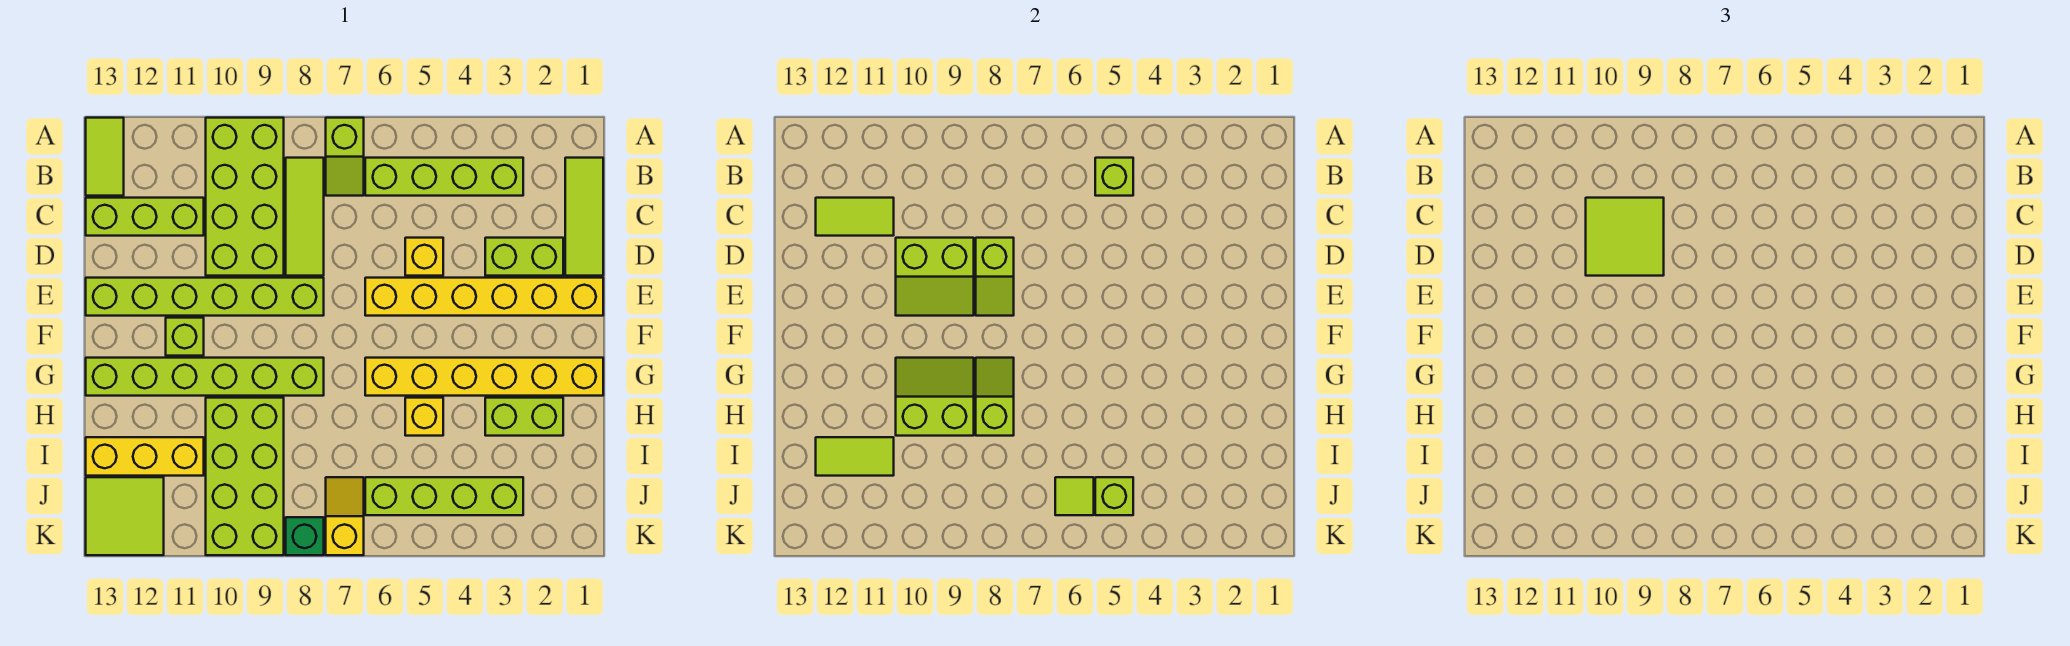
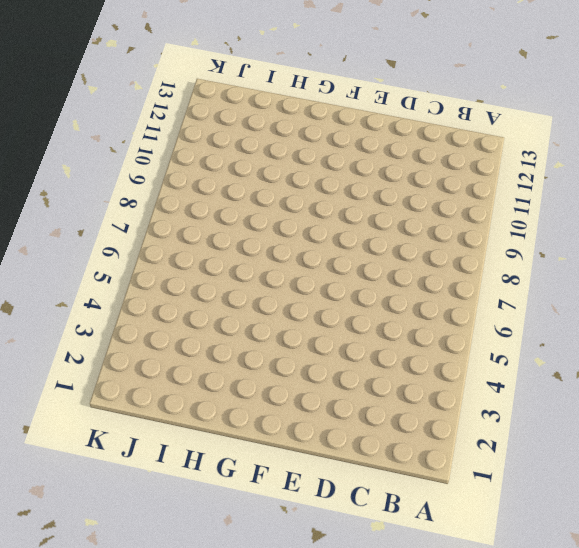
none -> lime 1x2 slope [326,118,364,196]
none -> lime 2x4 brick [206,118,284,276]
none -> lime 1x2 tile [86,118,124,196]
none -> lime 1x3 tile [565,158,603,276]

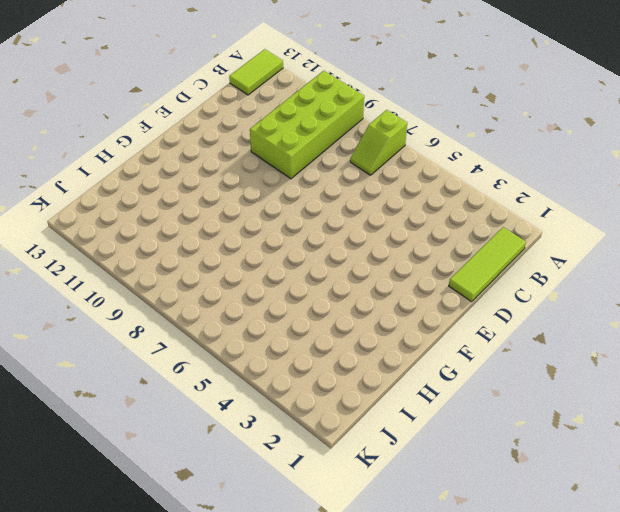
none -> lime 1x4 brick [365,158,523,196]
none -> lime 1x3 tile [286,158,324,276]
none -> lime 1x3 brick [86,198,204,236]
none -> lime 1x2 brick [485,238,563,276]

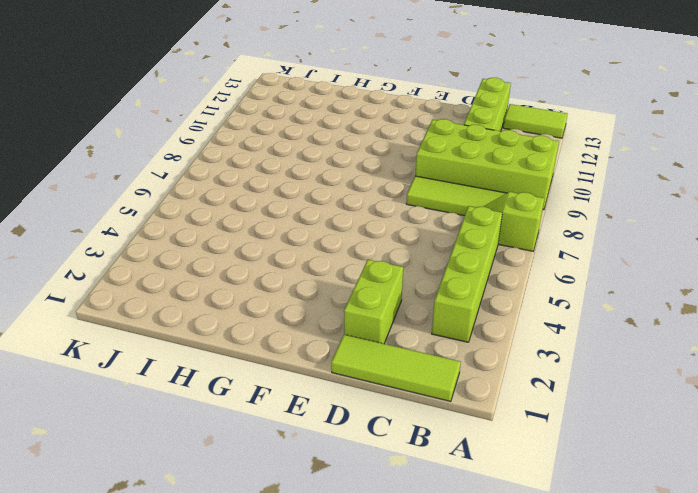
none -> yellow 1x1 brick [405,238,443,276]
none -> yellow 1x6 brick [365,278,603,316]
none -> lime 1x6 brick [86,278,324,316]
none -> lime 1x1 brick [166,318,204,356]

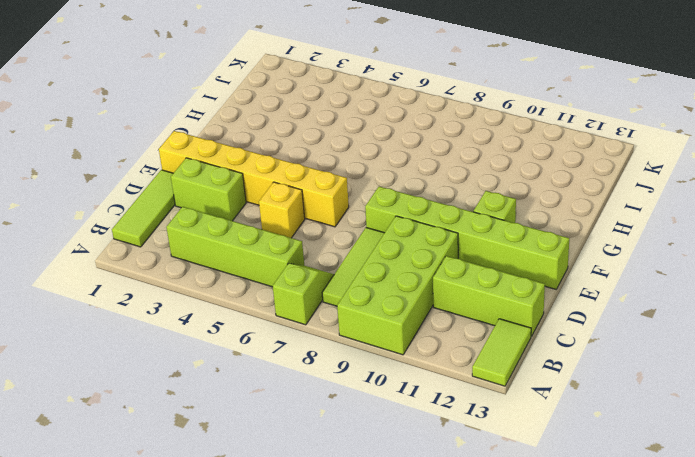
none -> yellow 1x6 brick [365,358,603,396]
none -> lime 1x6 brick [86,358,324,396]
none -> lime 1x2 brick [485,398,563,436]
none -> yellow 1x1 brick [405,398,443,436]

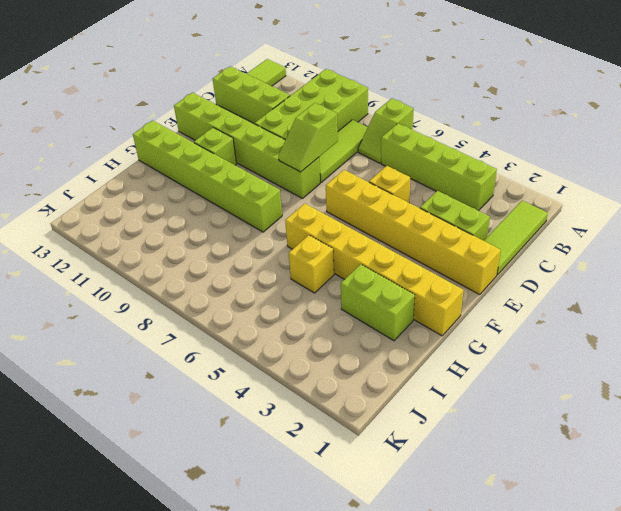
none -> lime 2x4 brick [206,398,284,555]
none -> yellow 1x3 brick [86,437,204,476]
none -> lime 1x4 brick [365,477,523,515]
none -> yellow 1x2 slope [326,477,364,555]

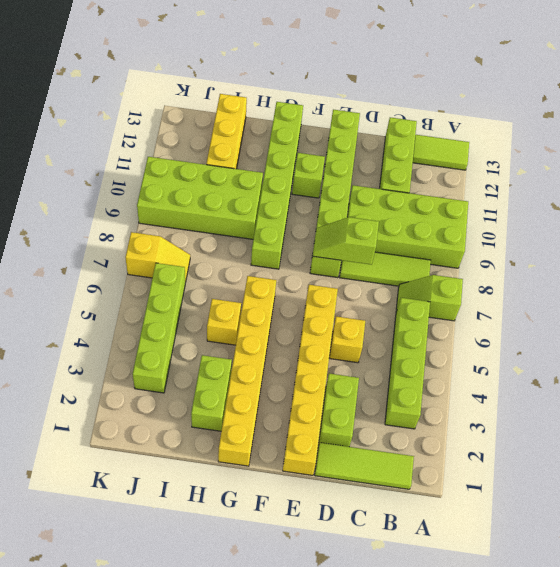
none -> lime 2x2 tile [86,477,164,555]
none -> green 1x1 brick [286,517,324,555]
none -> lime 1x1 brick [1095,158,1133,196]
none -> lime 1x2 tile [816,198,894,236]

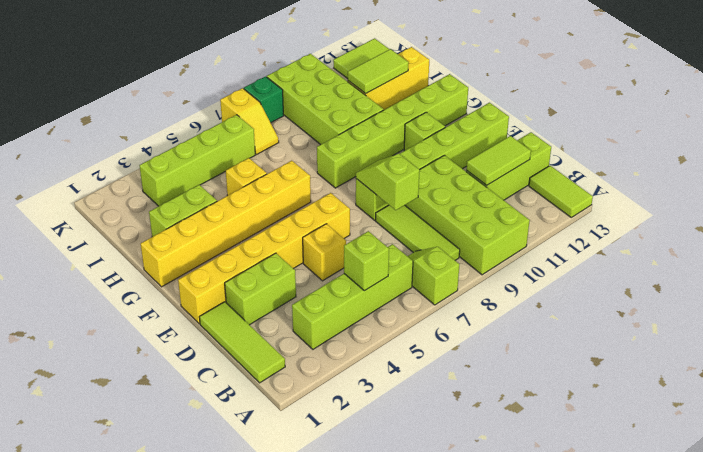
none -> lime 2x2 slope [896,238,974,316]
none -> lime 1x2 slope [976,358,1014,436]
none -> lime 2x2 slope [896,358,974,436]
none -> lime 1x1 brick [1095,477,1133,515]

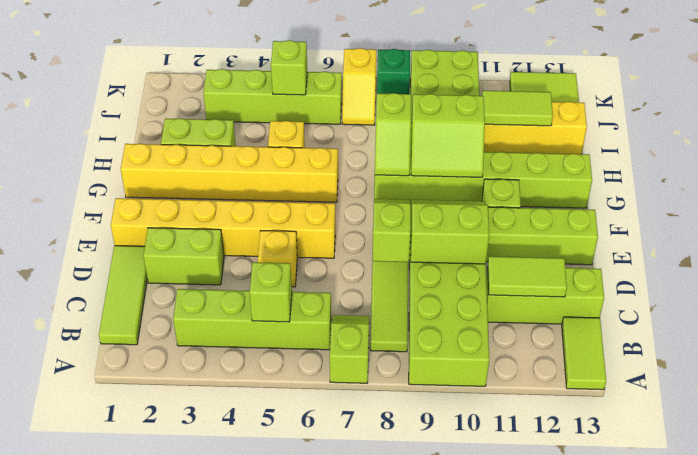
none -> lime 1x1 tile [1055,477,1094,515]
none -> lime 2x2 tile [1586,198,1664,276]

